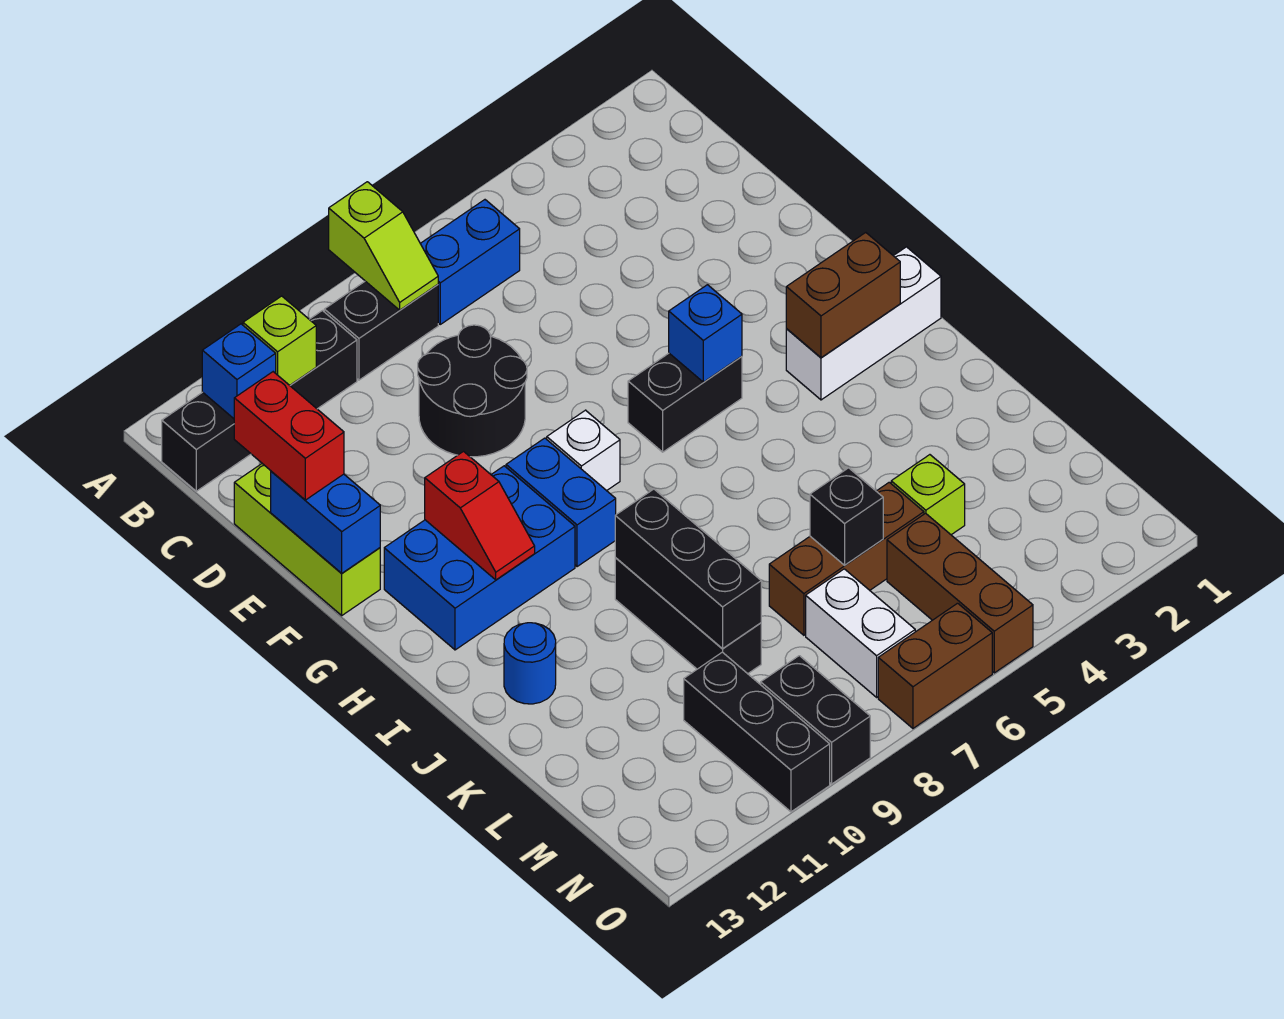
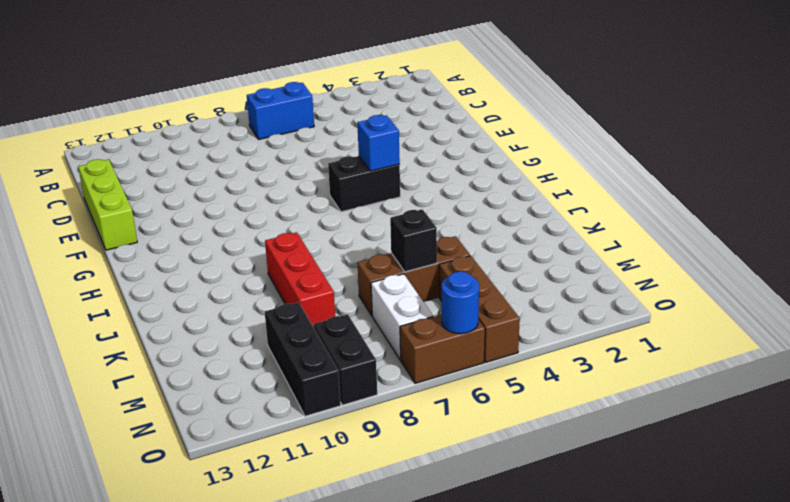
red 1x3 brick [265,232,335,327] -> black 1x3 brick [615,558,761,674]
blue 1x1 round brick [442,272,479,334] -> blue 1x1 round brick moved to [504,623,556,704]
none -> black 1x2 brick [324,281,438,380]
none -> black 1x4 brick [162,311,357,491]
none -> black 2x2 round brick [418,325,527,457]

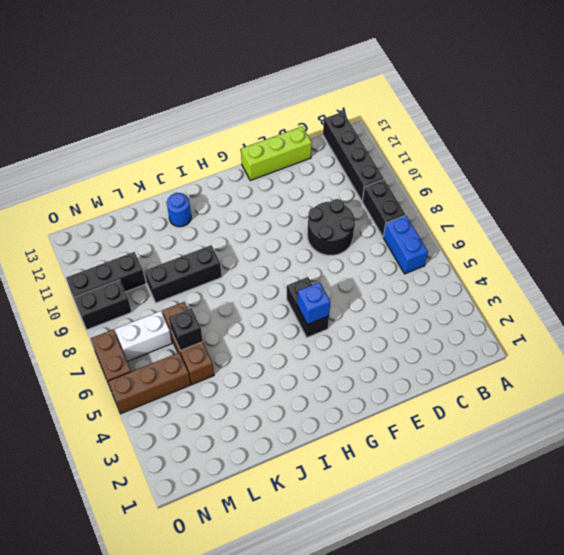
none -> white 1x1 brick [547,410,620,491]
none -> blue 1x2 brick [506,438,616,567]
none -> blue 2x3 brick [384,466,575,650]

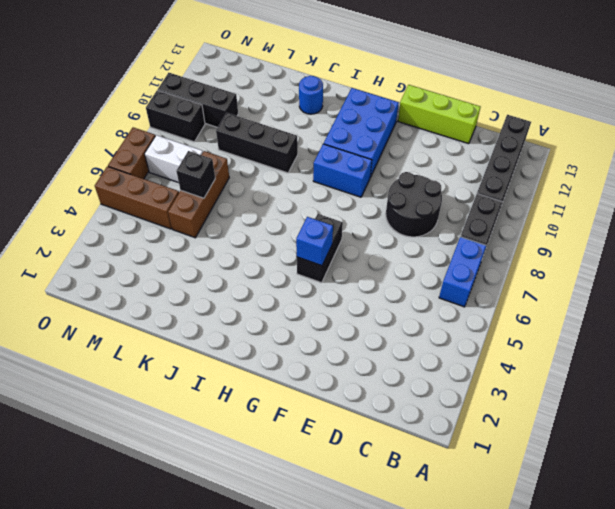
none -> white 1x1 brick [547,410,620,491]
none -> white 1x3 brick [786,247,941,400]
none -> lime 1x1 brick [891,455,965,535]

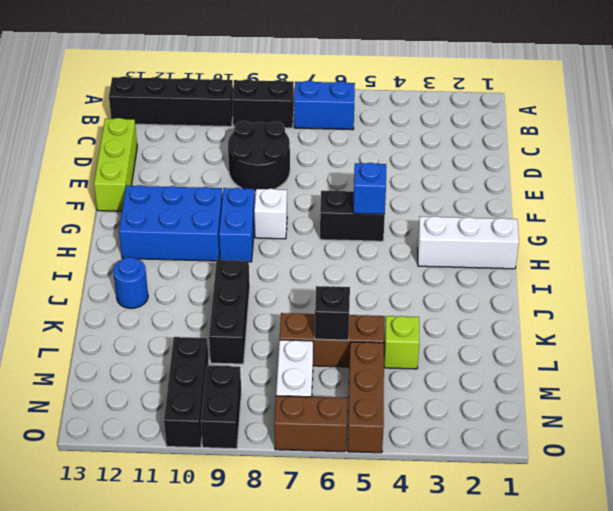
none -> lime 1x2 slope [329,182,438,310]
none -> lime 1x1 brick [243,296,316,385]
none -> blue 1x1 brick [202,324,276,419]

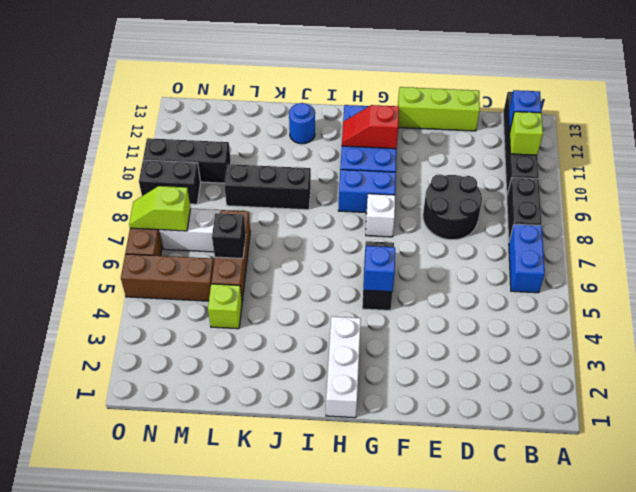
lime 1x2 slope [129,186,191,231] -> lime 1x2 slope moved to [329,182,438,310]
none -> blue 1x2 brick [271,471,380,573]
none -> brown 1x2 brick [786,233,900,358]
none -> black 1x3 brick [615,489,761,649]

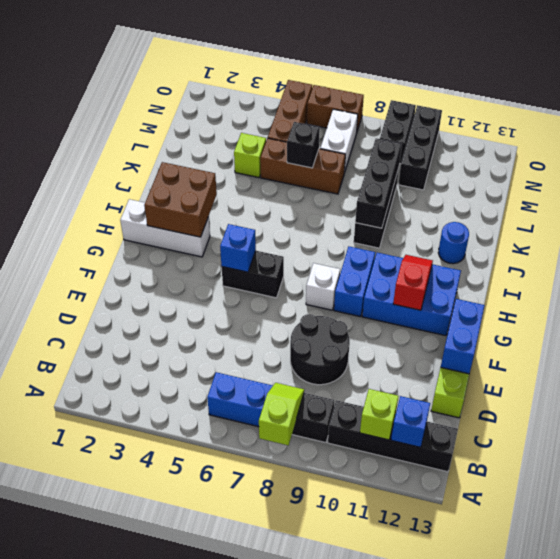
brown 2x2 brick [144,162,217,237] -> brown 1x2 brick [786,233,900,358]
none -> red 1x2 brick [234,372,344,500]

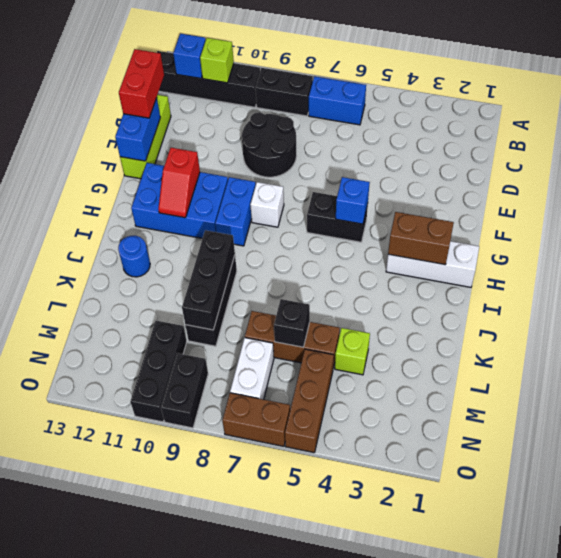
none -> lime 1x2 slope [329,182,438,310]

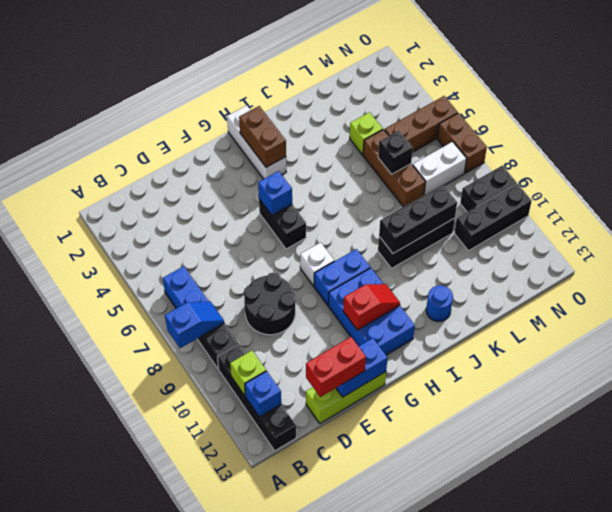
blue 1x2 slope [165,302,224,348] -> lime 1x2 slope [329,182,438,310]

